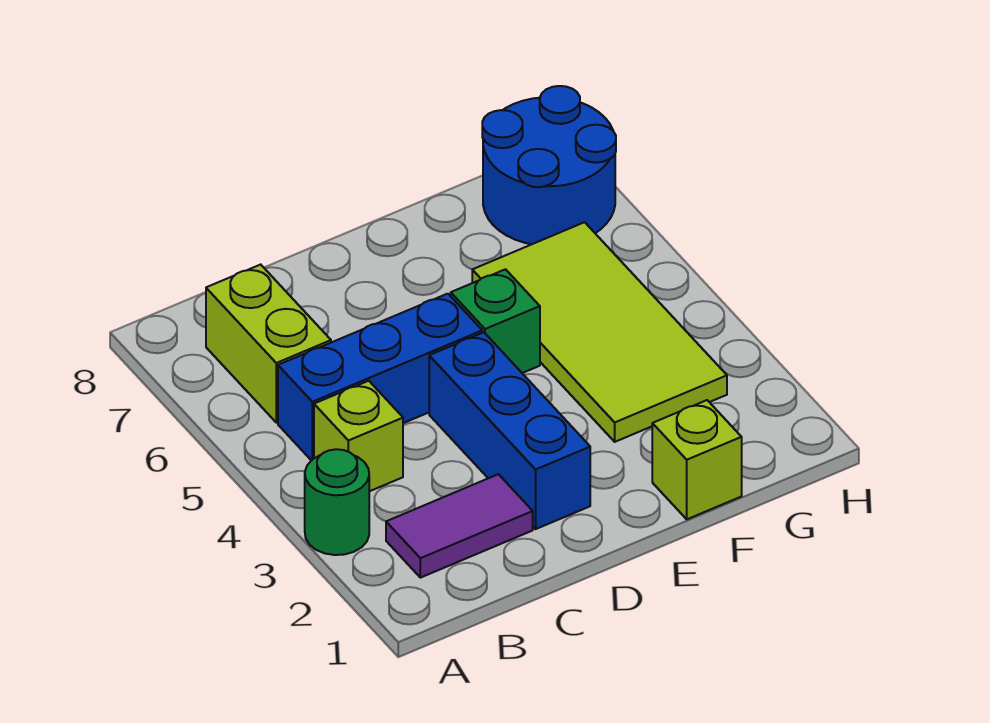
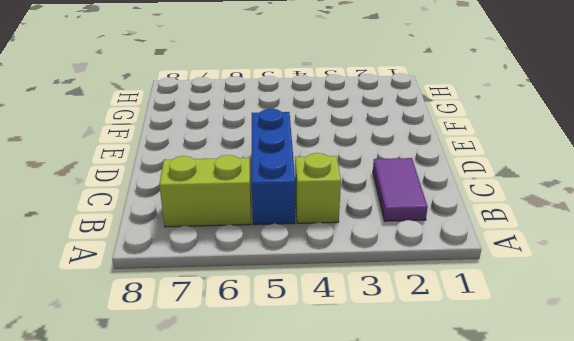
none -> green 1x1 round brick [305,449,369,555]
none -> blue 1x3 brick [429,332,590,529]

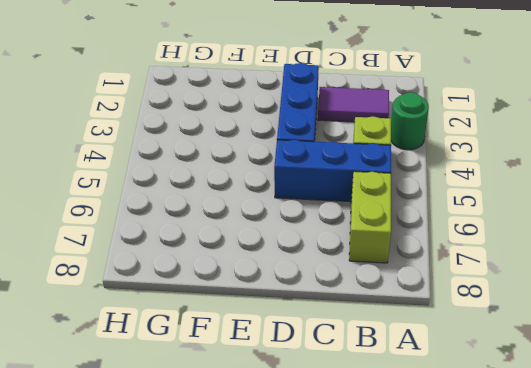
none -> green 1x1 brick [451,269,540,373]
none -> lime 1x1 brick [652,400,742,519]

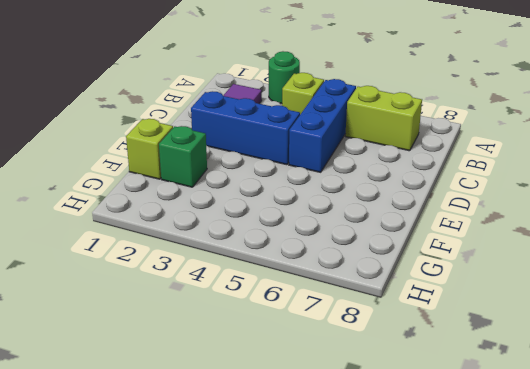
green 1x1 brick [159,126,207,187] -> green 1x1 brick moved to [451,269,540,373]
none -> lime 2x4 tile [472,222,727,442]
none -> blue 2x2 round brick [482,86,616,244]

